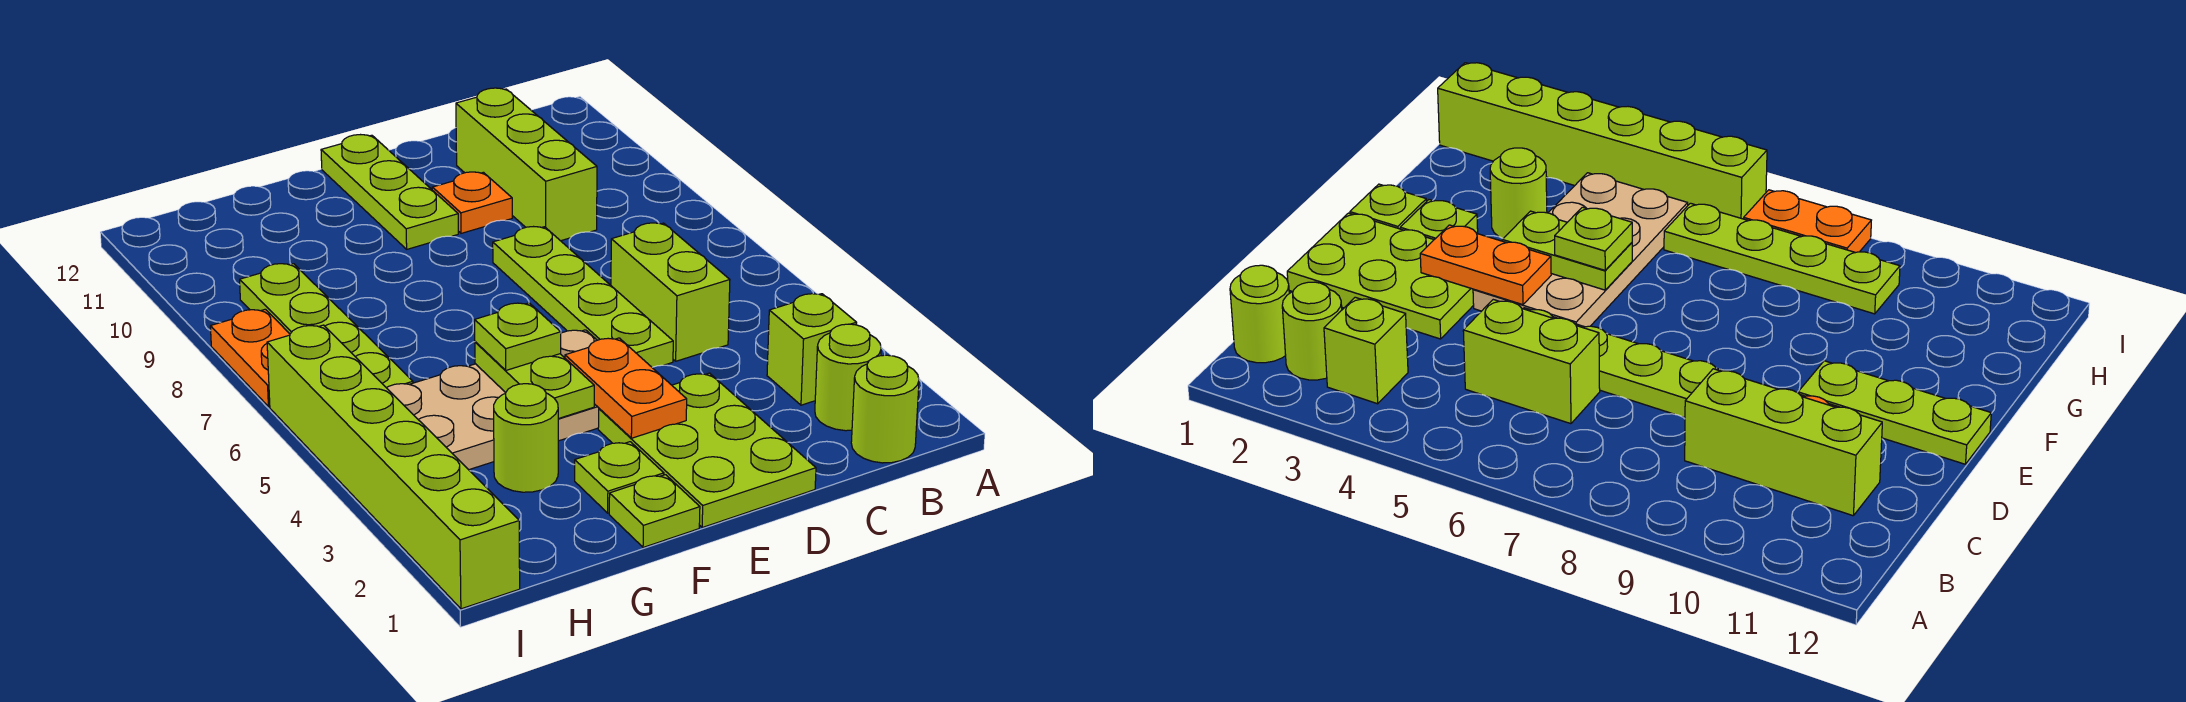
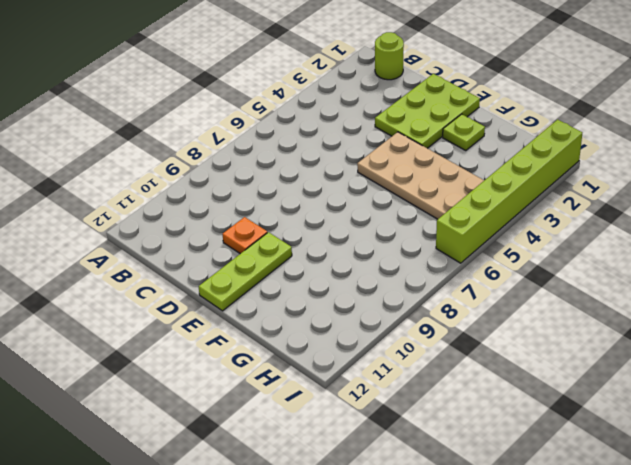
none -> lime 1x1 round brick [815,324,881,431]
none -> lime 1x1 brick [767,294,857,405]
none -> lime 1x2 brick [611,223,730,361]

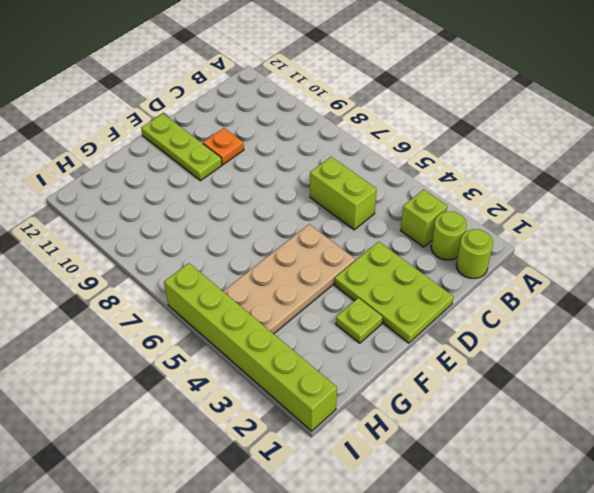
none -> lime 1x3 brick [456,88,597,241]
none -> lime 1x4 plate [493,227,673,367]
none -> lime 1x1 plate [609,475,700,547]

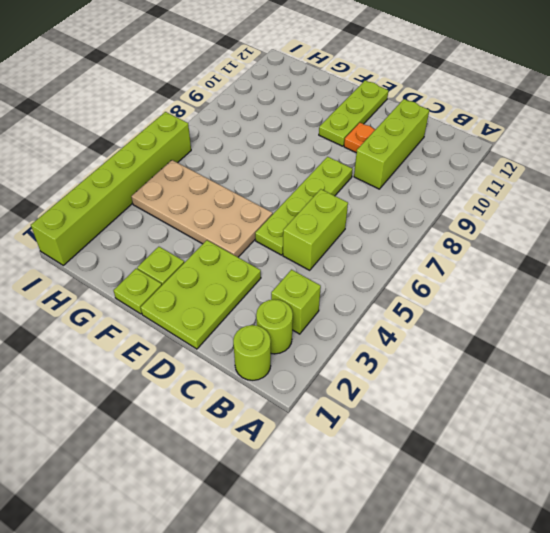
none -> lime 1x1 round brick [494,384,558,492]
none -> lime 1x4 plate [240,264,413,388]
none -> orange 1x2 plate [210,309,290,407]

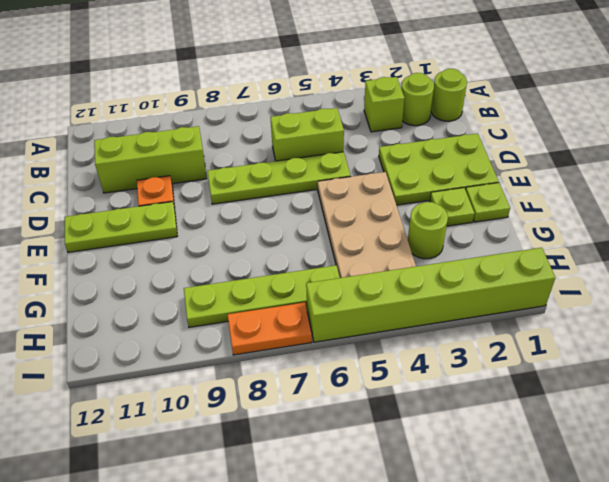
none -> orange 1x2 plate [565,338,687,438]
none -> lime 1x2 plate [475,342,594,419]
none -> lime 1x1 plate [475,303,561,370]

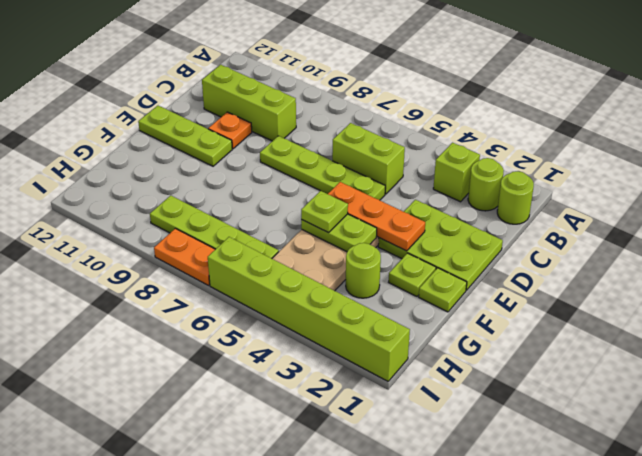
orange 1x3 plate [328,182,425,251] -> orange 1x2 plate [565,338,687,438]

